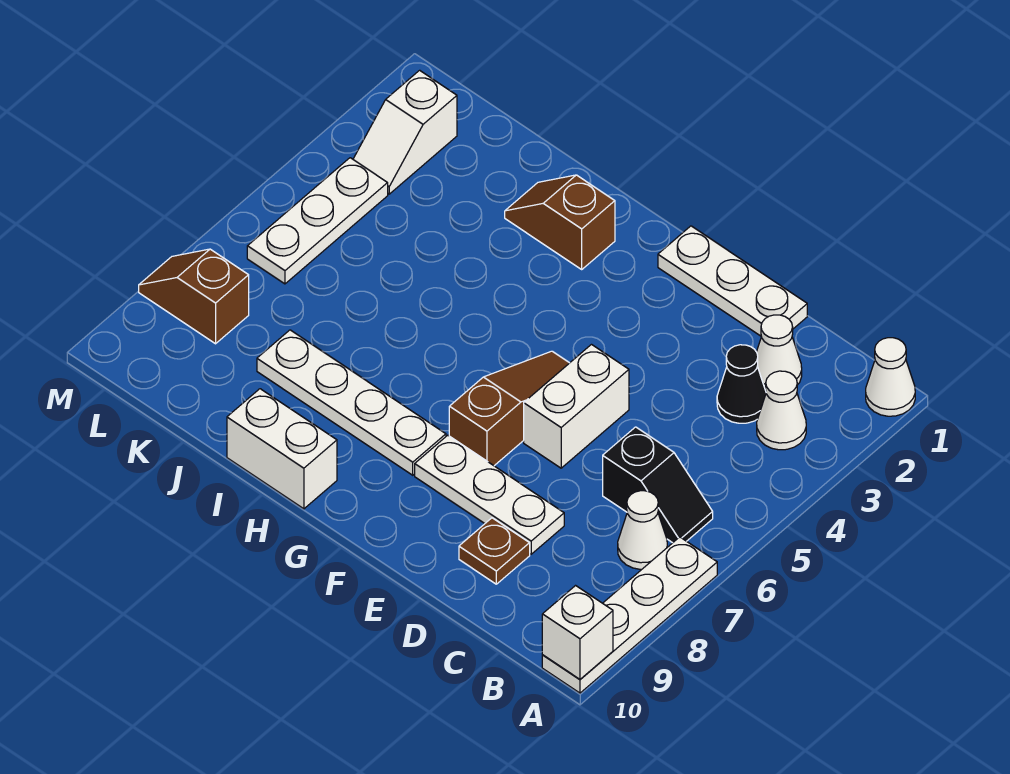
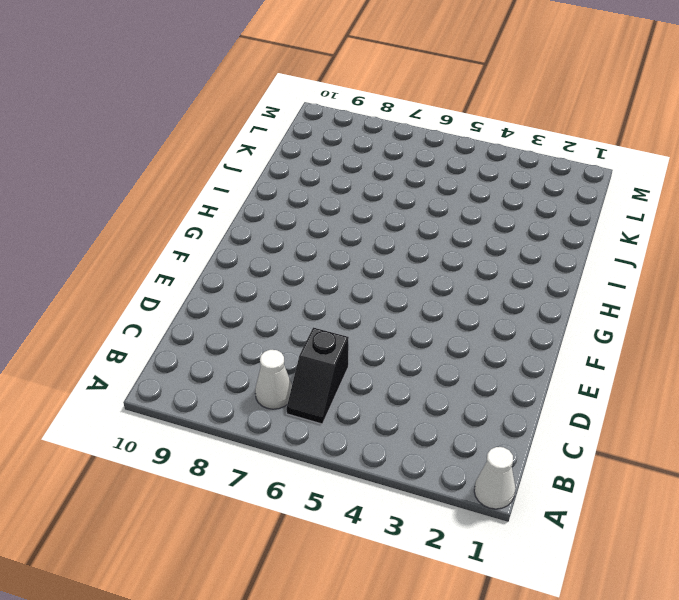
none -> white 1x4 plate [542,537,717,693]
none -> white 1x1 cone [757,371,806,450]
none -> white 1x1 cone [757,315,802,390]

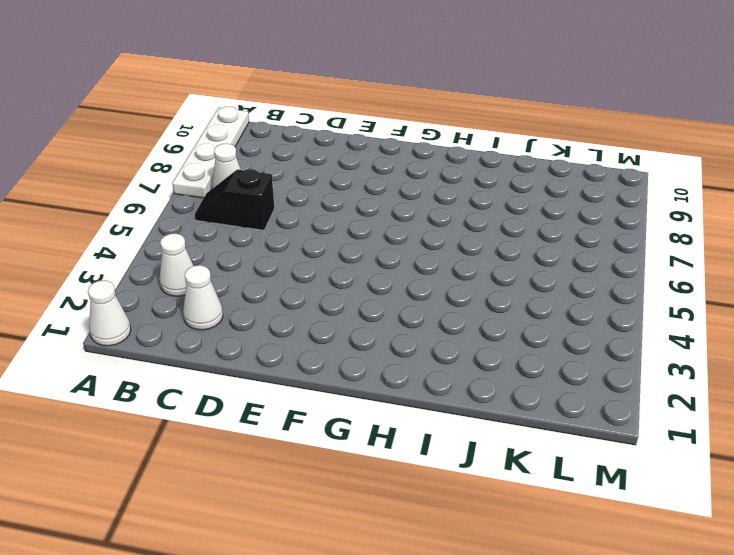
none -> black 1x1 cone [717,345,766,423]
none -> white 1x3 plate [658,226,807,336]
none -> white 1x3 plate [415,435,564,554]

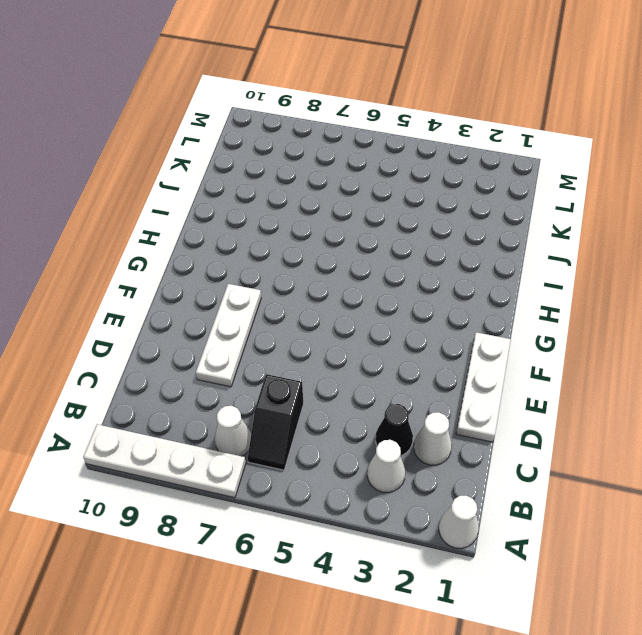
none -> brown 1x1 plate [459,518,530,584]
none -> white 1x2 brick [524,345,629,468]
none -> brown 1x3 slope [449,351,569,466]

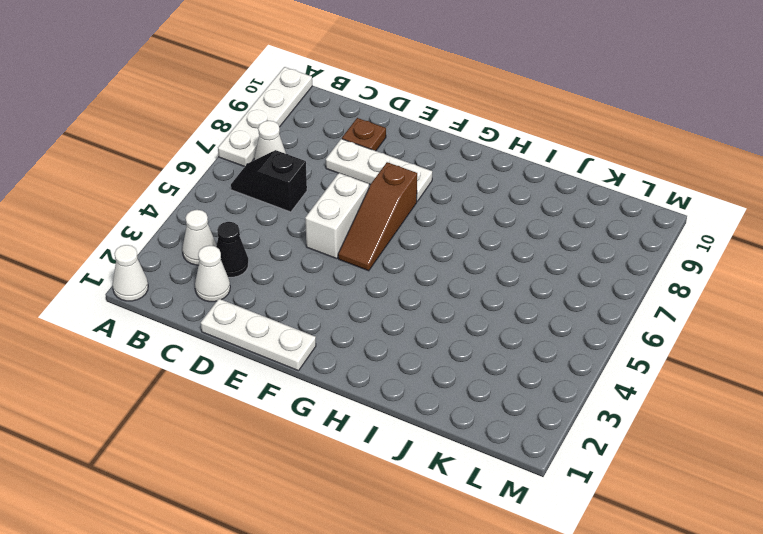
none -> white 1x4 plate [257,330,446,475]
none -> brown 1x2 slope [505,175,615,269]
none -> white 1x2 brick [227,389,337,509]

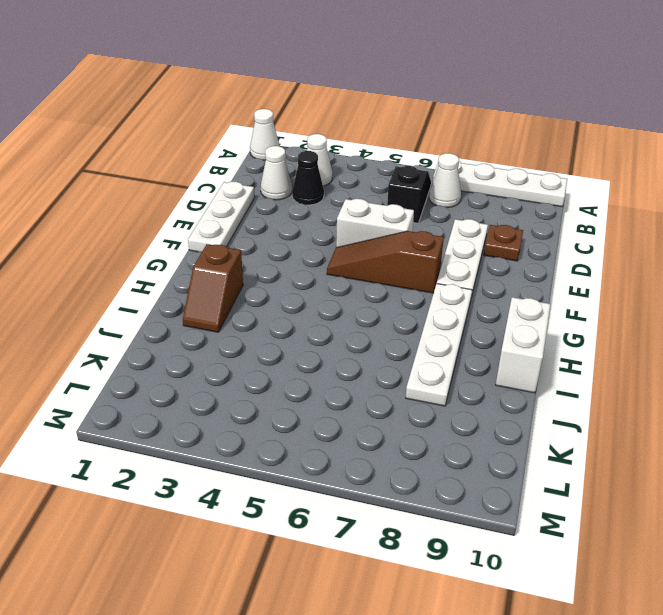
none -> white 1x2 slope [353,70,457,194]
none -> white 1x3 plate [247,158,388,284]
none -> brown 1x2 slope [139,249,249,344]

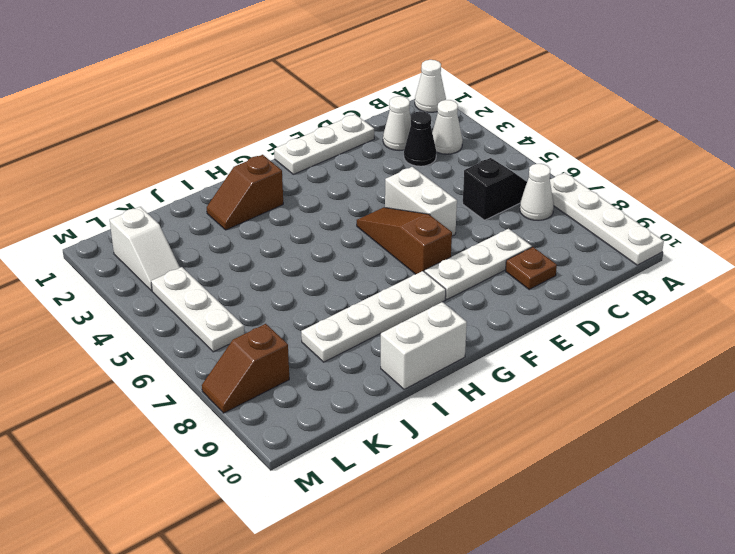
none -> white 1x1 brick [542,586,613,679]

